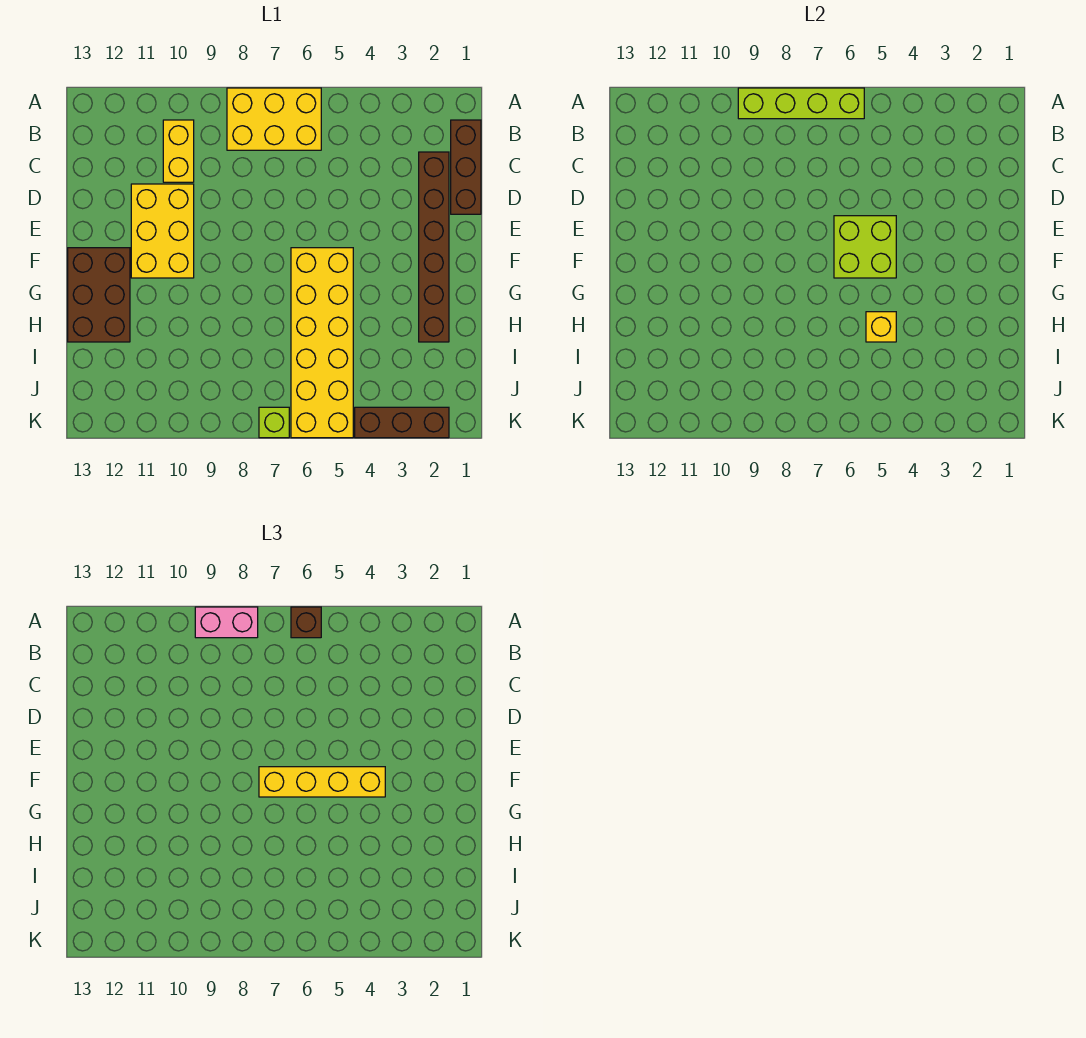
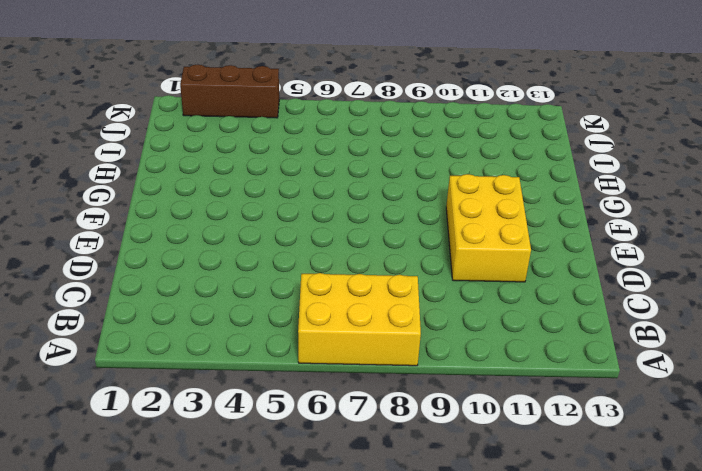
none -> brown 1x3 brick [451,120,481,214]
none -> yellow 1x2 brick [163,120,194,182]
none -> brown 1x6 brick [419,152,449,342]

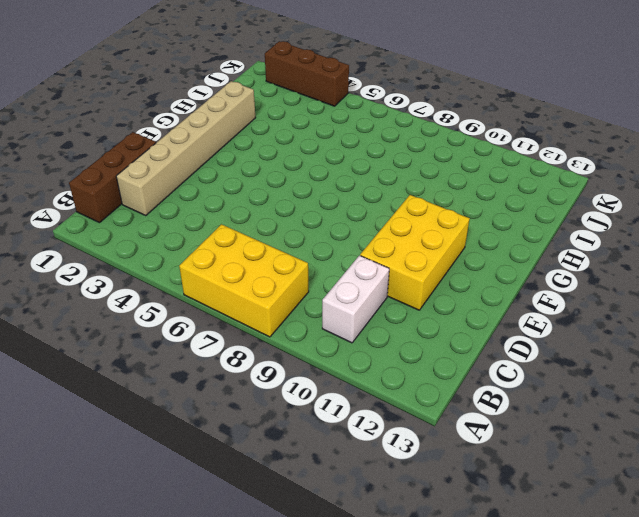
white 1x2 brick [322,256,389,343] -> yellow 1x2 brick [163,120,194,182]
tan 1x6 brick [116,81,255,216] -> brown 1x6 brick [419,152,449,342]
none -> yellow 2x6 brick [291,248,353,438]
none -> brown 2x3 brick [68,248,130,342]
none -> lime 1x1 brick [259,407,289,438]

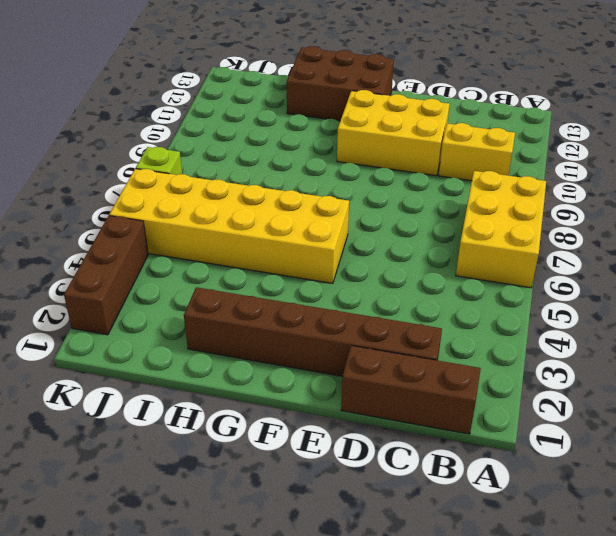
none -> lime 1x4 brick [738,88,864,119]
none -> lime 2x2 brick [834,216,896,278]
none -> yellow 1x1 brick [866,312,896,342]

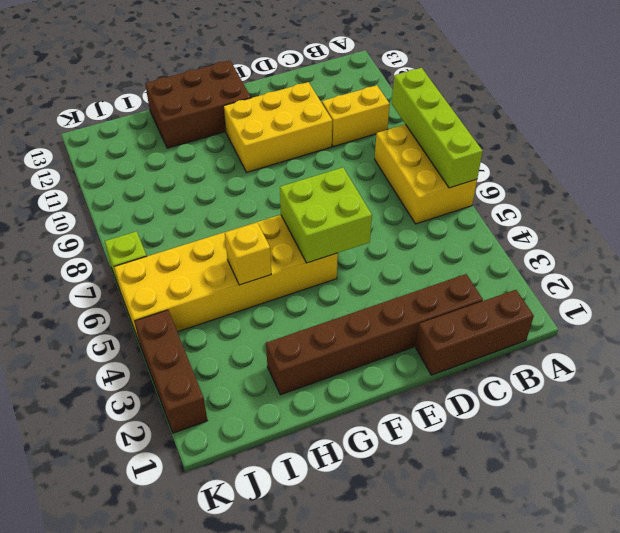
none -> brown 1x1 brick [291,607,321,638]
none -> pink 1x2 brick [195,607,258,638]
none -> yellow 1x4 brick [259,767,385,797]

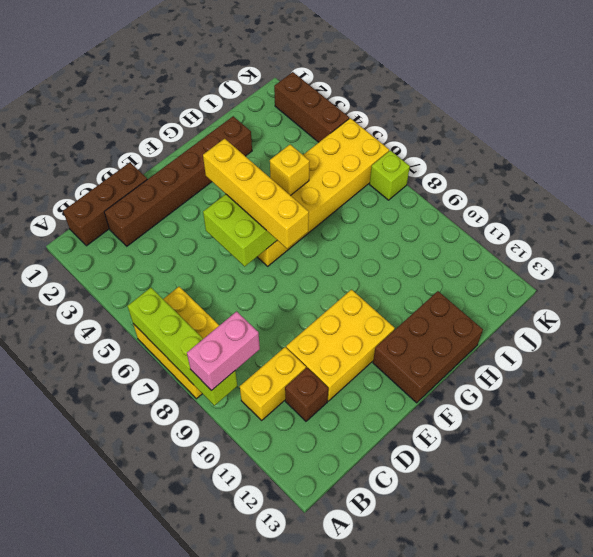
pink 1x2 brick [187,311,260,390] -> pink 1x2 brick turned to [195,607,258,638]
brown 1x1 brick [285,368,328,421] -> brown 1x1 brick moved to [291,607,321,638]

